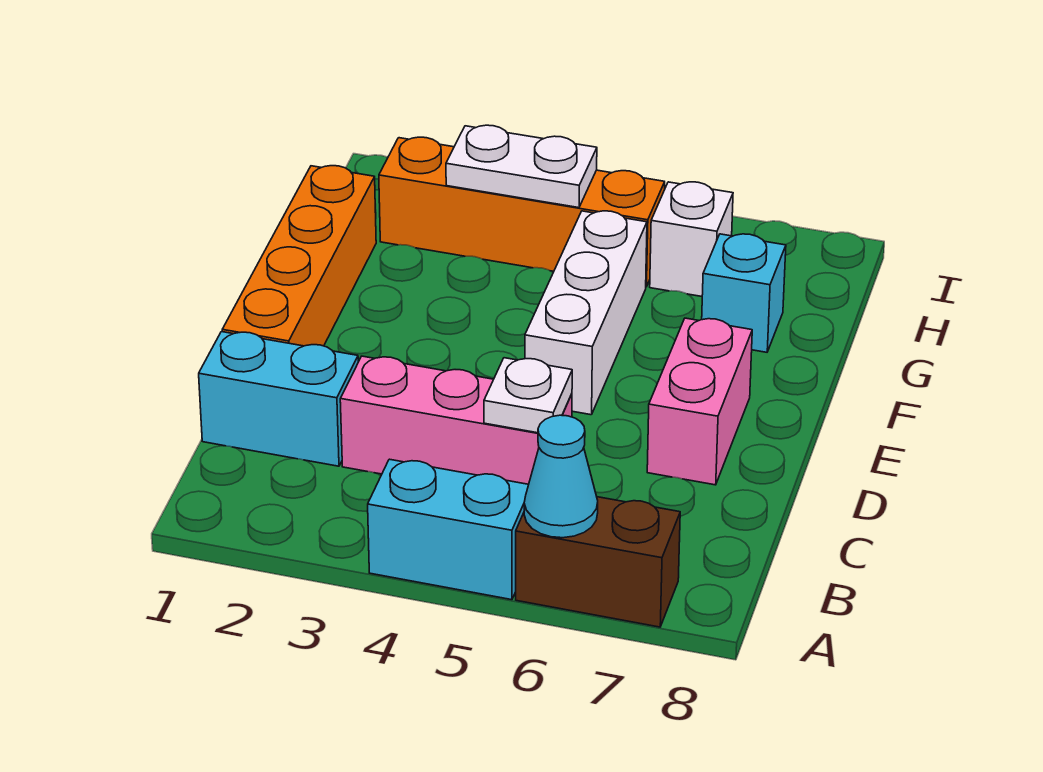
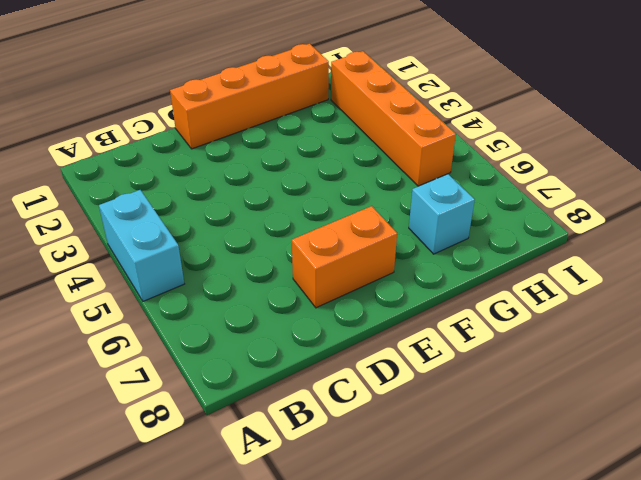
orange 1x2 brick [292,206,397,308] -> pink 1x2 brick [647,318,752,485]
none -> brown 1x2 brick [516,497,680,627]
none -> cyan 1x2 brick [199,332,358,466]
none -> pink 1x3 brick [340,356,572,484]

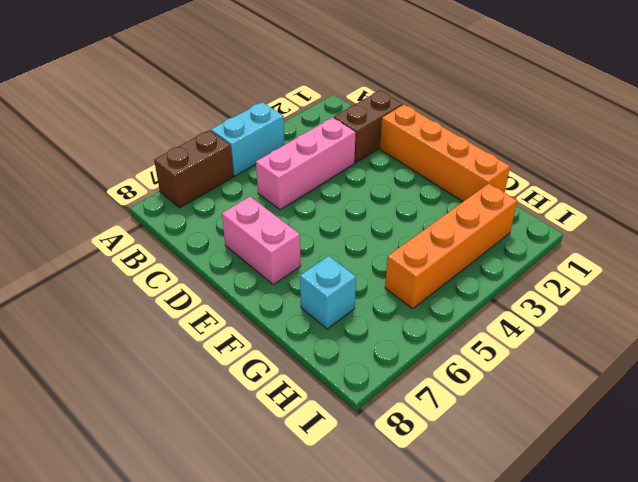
brown 1x2 brick [334,90,403,163] -> cyan 1x2 brick [199,332,358,466]
none -> white 1x3 brick [525,211,647,415]
none -> white 1x1 brick [650,182,733,296]
none -> cyan 1x1 cone [524,415,598,538]

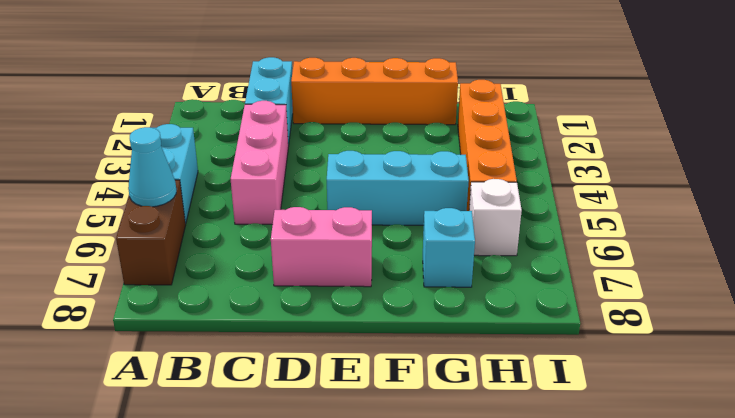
cyan 1x3 brick [327,151,469,225] -> white 1x3 brick [525,211,647,415]
none -> white 1x1 plate [484,358,572,433]
none -> white 1x2 plate [446,125,597,208]

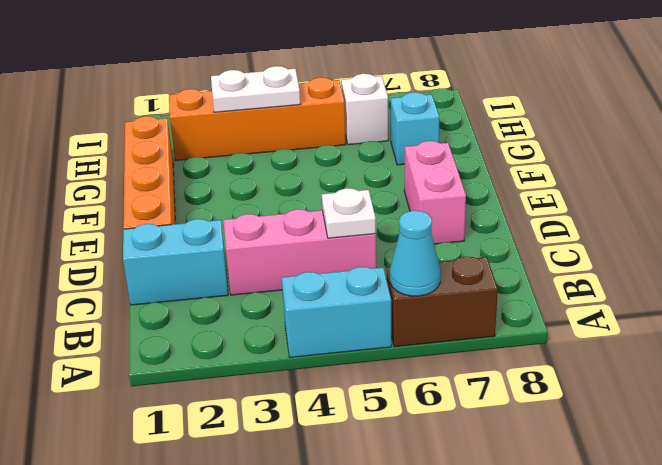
none -> white 1x3 brick [525,211,647,415]

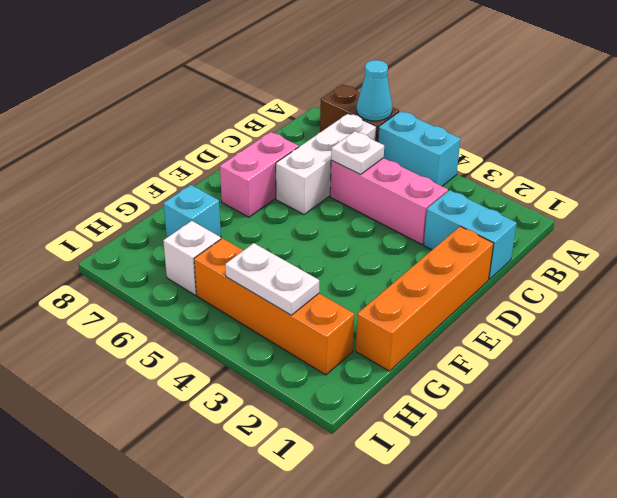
white 1x3 brick [276,113,376,214] -> white 1x3 brick moved to [525,211,647,415]

